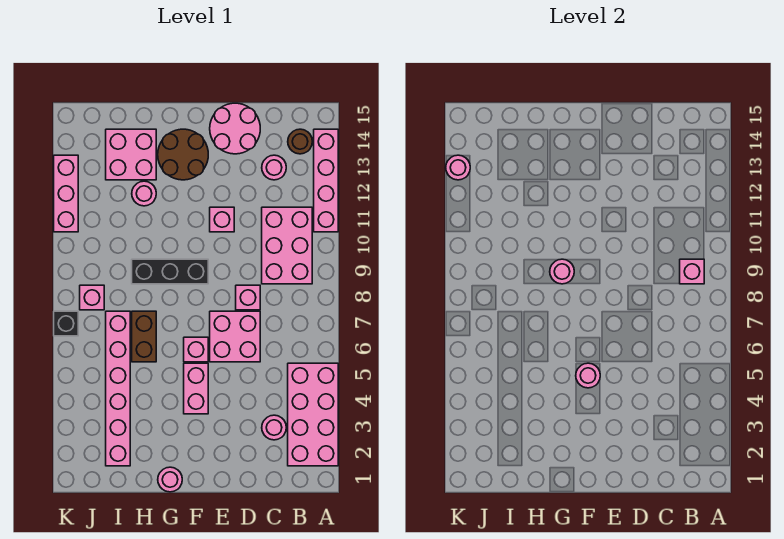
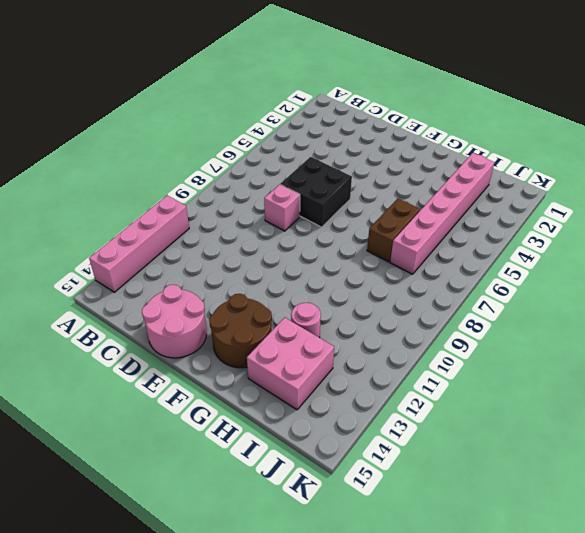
black 2x2 brick [281,157,352,227] -> pink 2x2 brick [210,311,260,362]
none -> pink 2x4 brick [288,363,338,466]
none -> pink 2x3 brick [262,207,312,284]
none -> brown 1x1 round brick [288,129,312,154]

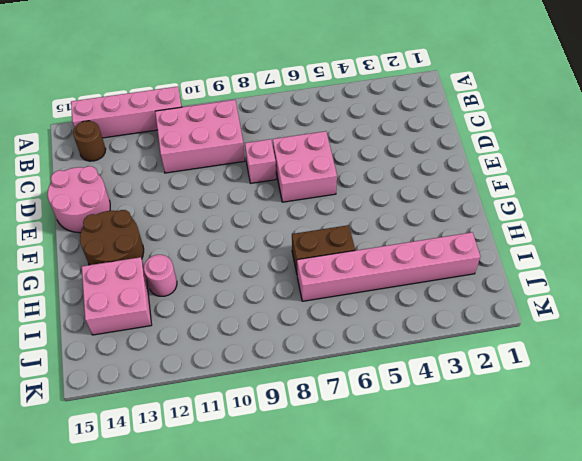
none -> pink 2x4 brick [288,363,338,466]
none -> pink 1x1 round brick [262,415,286,440]
none -> pink 1x1 round brick [262,155,286,180]

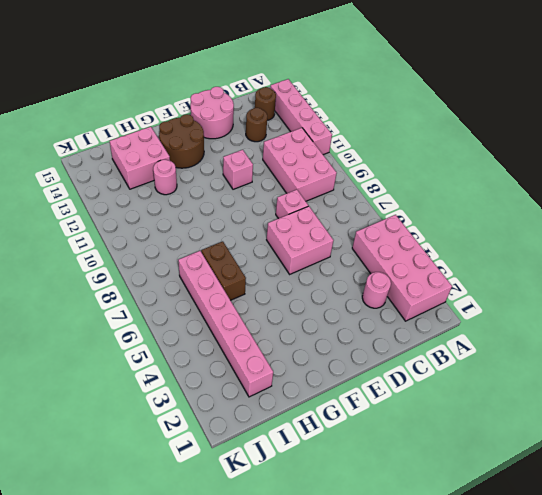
brown 1x1 round brick [246,108,267,142] -> pink 1x1 round brick [262,155,286,180]
none -> pink 1x2 brick [184,363,208,414]
none -> pink 1x1 brick [184,337,208,362]
none -> black 1x3 brick [132,259,208,284]

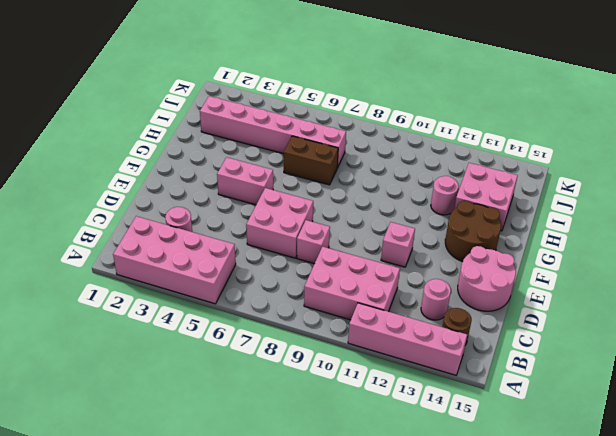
none -> pink 1x1 brick [184,337,208,362]
none -> black 1x3 brick [132,259,208,284]
none -> pink 1x1 round brick [158,467,182,492]

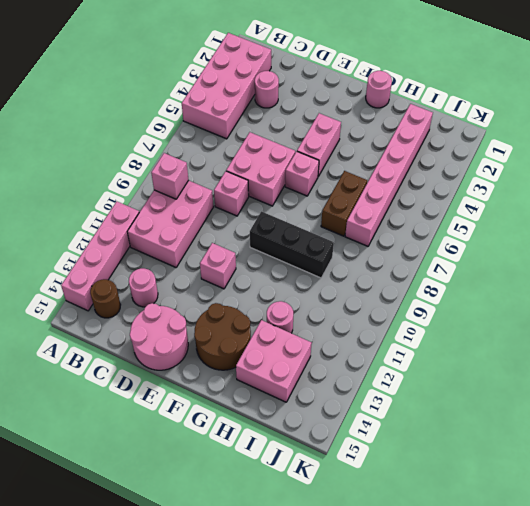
none -> pink 1x1 brick [80,285,104,310]
none -> black 1x1 brick [54,311,78,336]
none -> pink 1x3 brick [54,155,78,232]

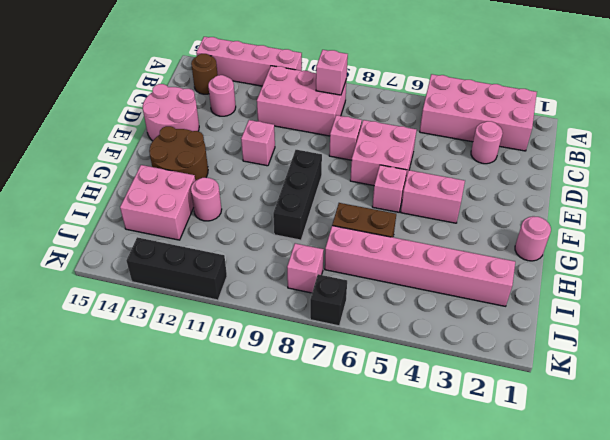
black 1x3 brick [126,237,227,300] -> pink 1x3 brick [54,155,78,232]
none -> pink 1x1 round brick [576,363,600,388]
none -> pink 1x1 round brick [550,259,574,284]
none -> pink 1x1 round brick [446,155,470,180]

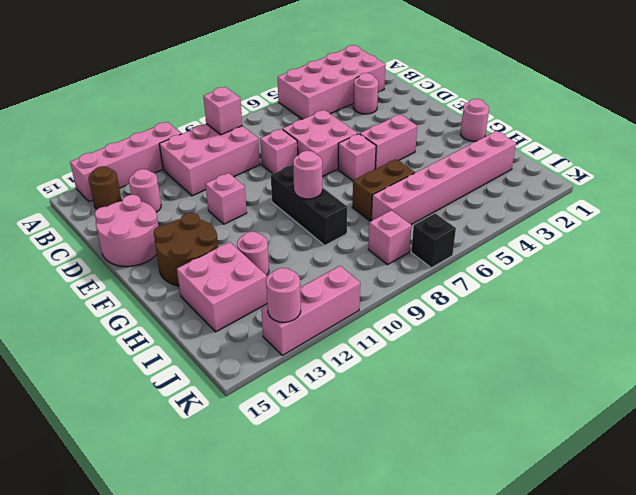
none -> pink 1x1 round brick [576,363,600,388]

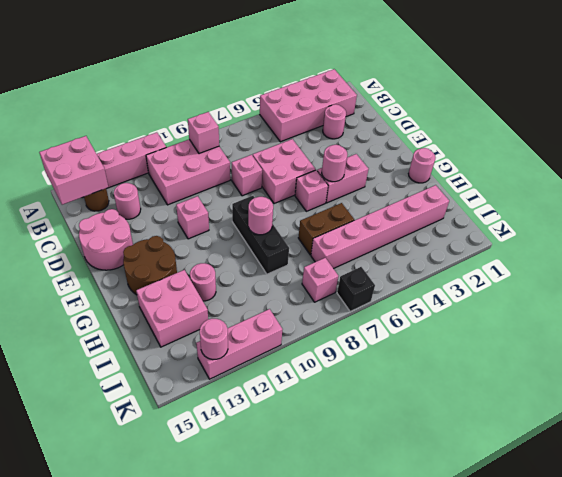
pink 2x2 brick [39,136,108,205] -> none

